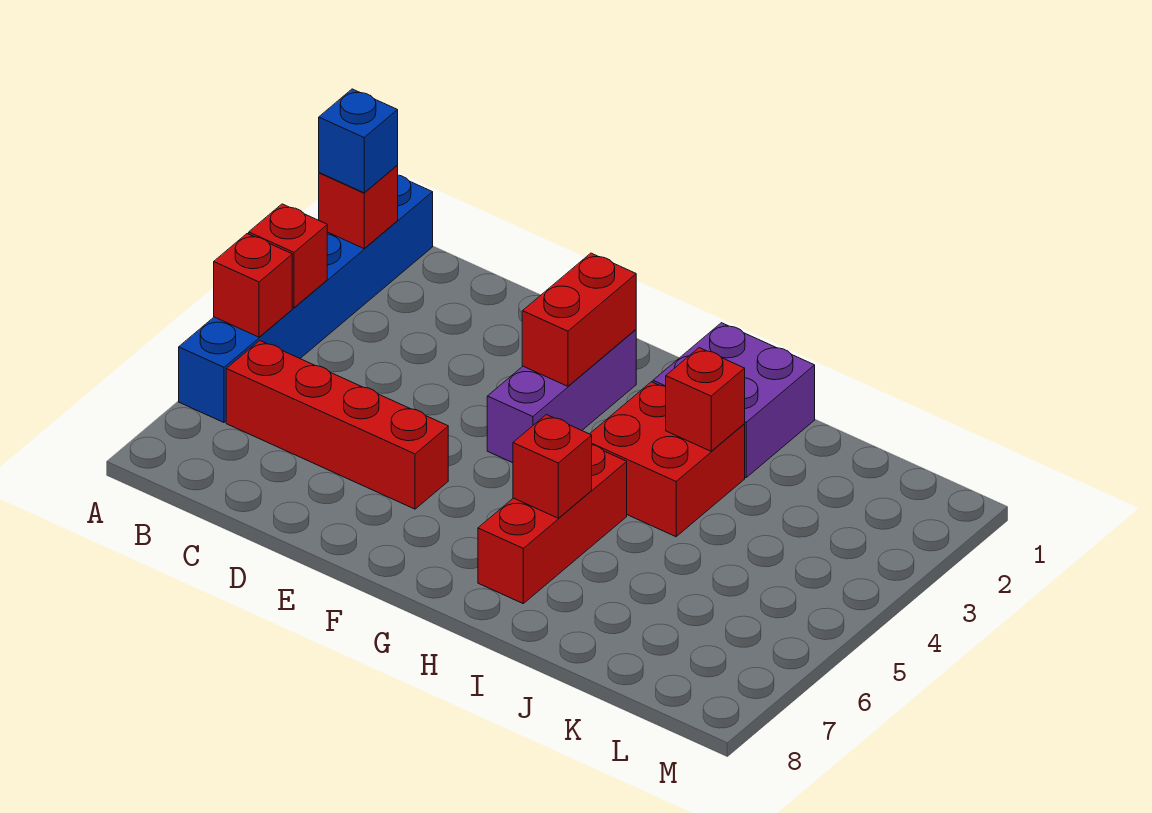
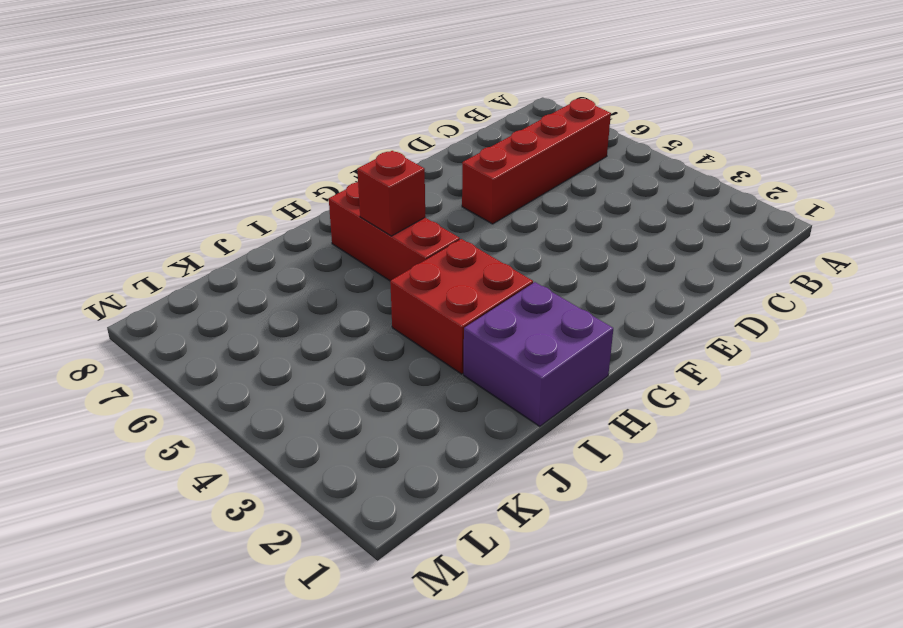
none -> blue 1x6 brick [179,175,433,422]
none -> purple 1x3 brick [487,330,636,463]
none -> red 1x1 brick [319,166,398,249]

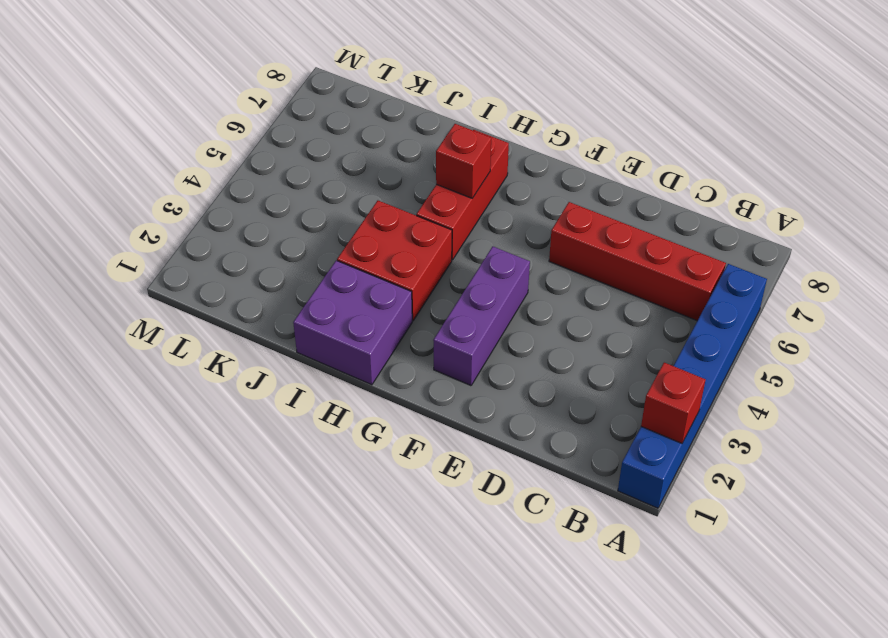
none -> red 1x1 brick [249,204,327,308]
none -> red 1x1 brick [214,234,292,337]
none -> red 1x2 brick [522,253,636,386]

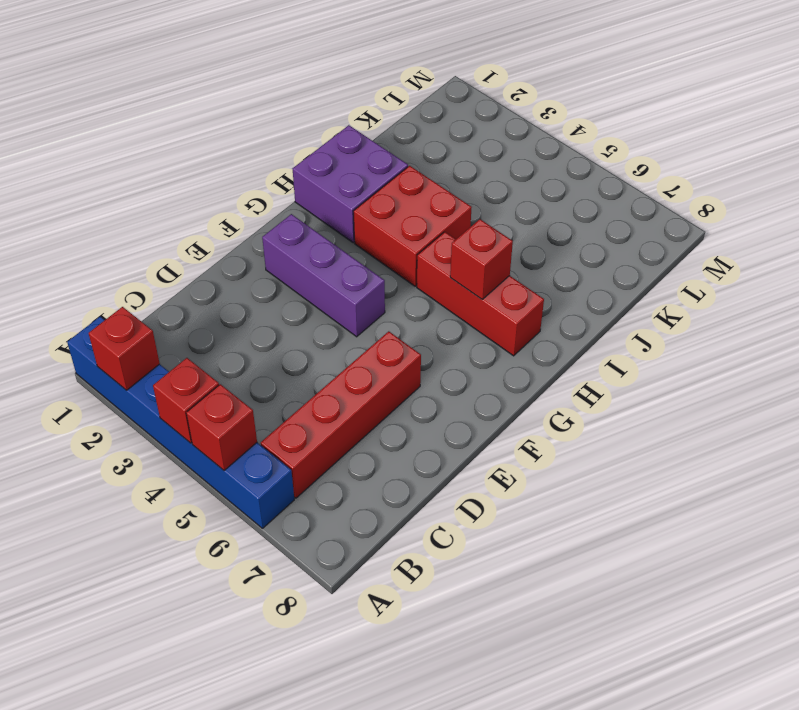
none -> red 1x2 brick [522,253,636,386]
none -> red 1x1 brick [666,348,745,451]
none -> blue 1x1 brick [319,89,398,193]

